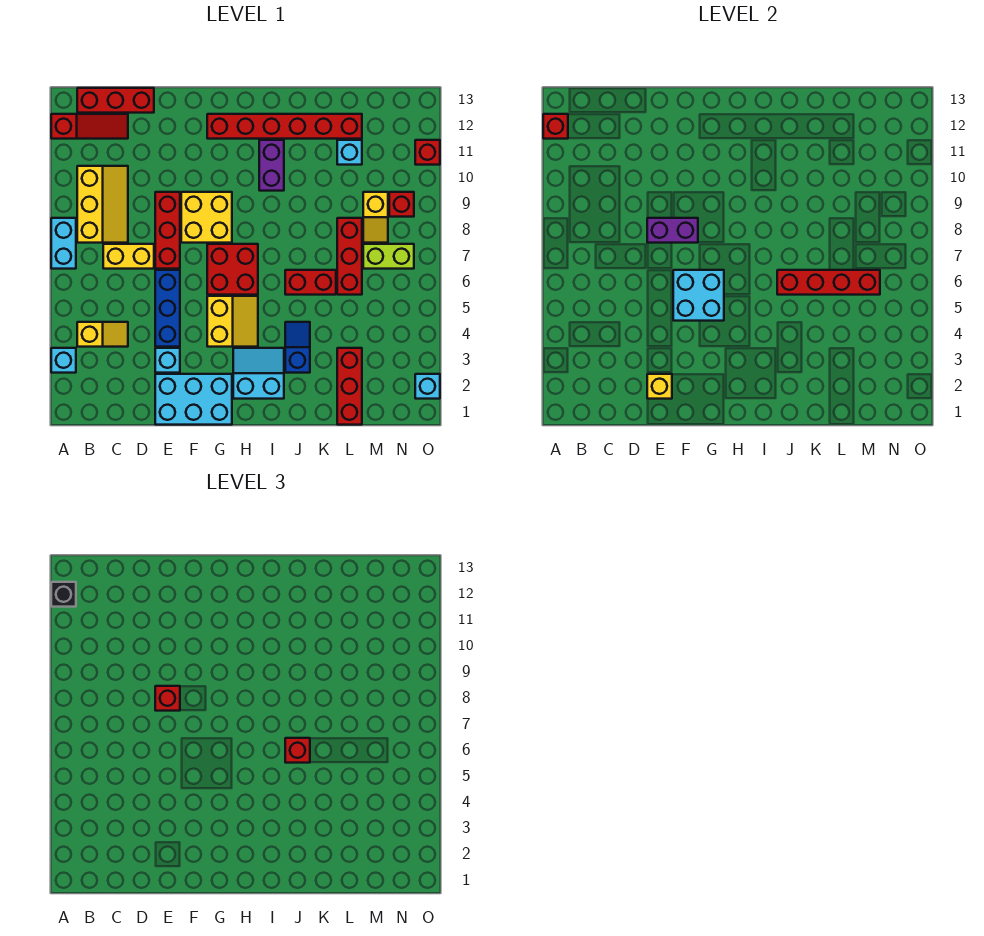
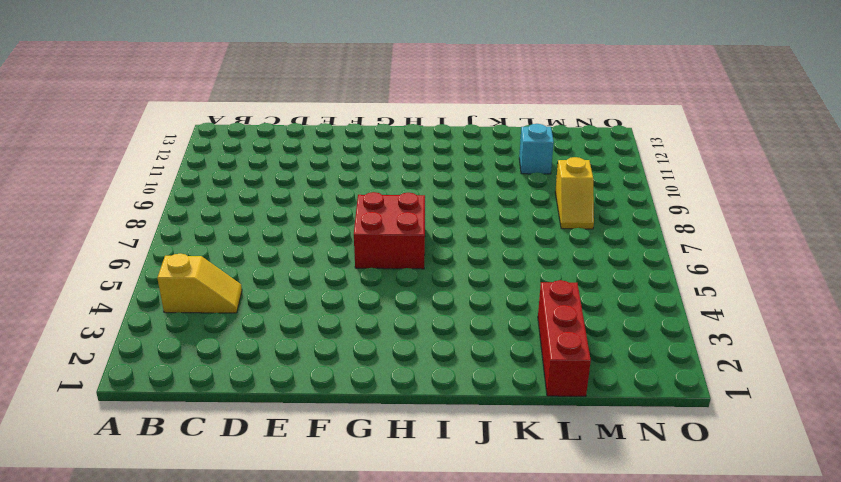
none -> cyan 1x1 brick [51,348,76,373]
none -> cyan 1x2 brick [51,218,76,269]
none -> red 1x3 slope [51,114,128,139]
none -> yellow 2x3 slope [77,166,128,243]

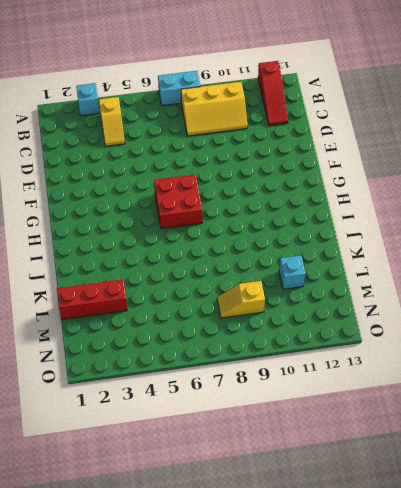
none -> red 1x3 brick [77,88,154,113]
none -> yellow 1x2 brick [103,244,154,269]
none -> cyan 2x3 brick [155,374,232,425]
none -> cyan 1x1 brick [155,348,180,373]

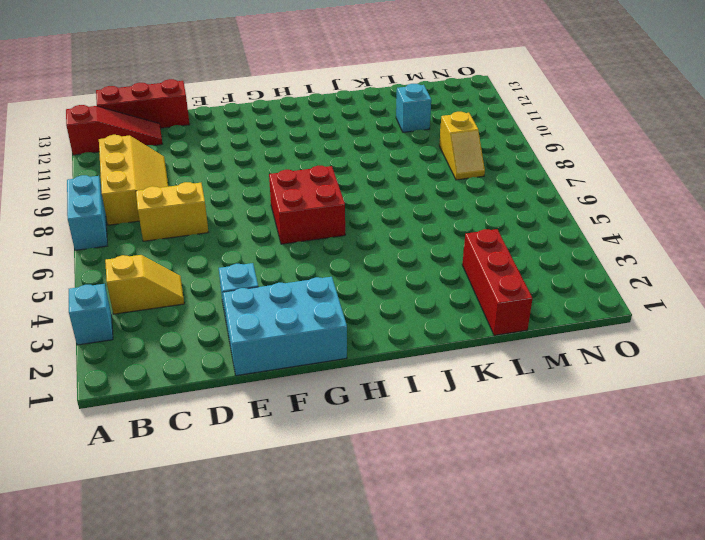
none -> blue 1x3 brick [155,270,180,347]
none -> red 1x3 brick [155,192,180,269]
none -> yellow 2x2 brick [181,192,232,243]
none -> yellow 2x2 slope [207,296,258,347]

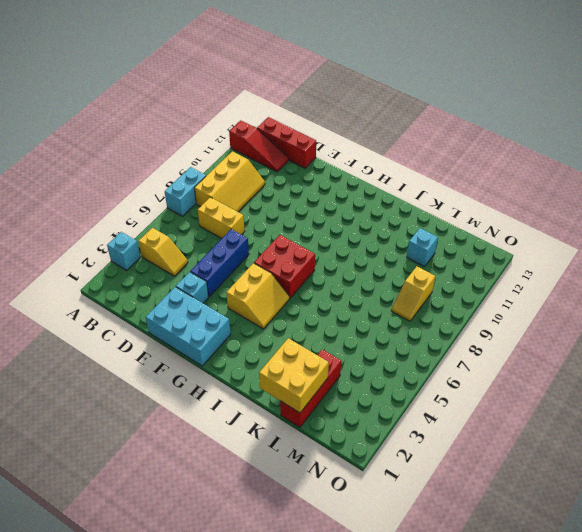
yellow 2x2 brick [259,338,329,413] -> yellow 2x2 brick moved to [181,192,232,243]
none -> red 1x3 brick [155,192,180,269]
none -> red 1x6 brick [207,114,362,139]
none -> cyan 2x2 slope [233,348,284,399]
none -> purple 1x2 brick [259,140,284,191]

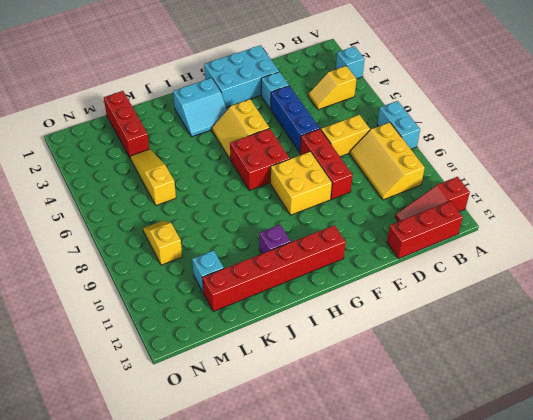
purple 1x1 brick [259,225,291,253] -> purple 1x2 brick [259,140,284,191]
yellow 1x3 slope [130,149,176,206] -> red 1x3 brick [337,218,362,295]
none -> blue 1x2 slope [285,322,310,373]
none -> red 1x2 brick [285,270,336,295]
none -> lime 1x2 brick [363,244,414,269]
none -> red 1x1 brick [389,192,414,217]

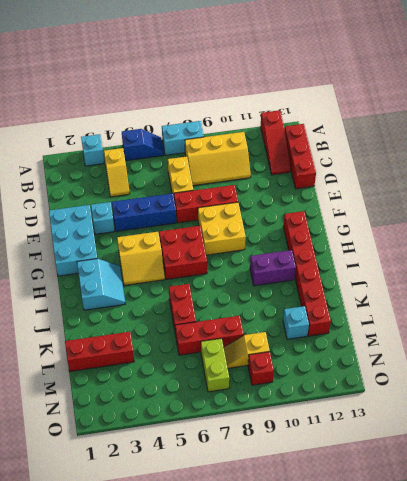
blue 1x2 slope [122,129,164,161] -> blue 1x2 slope moved to [285,322,310,373]
none -> cyan 1x1 brick [415,374,440,399]
none -> red 1x1 brick [415,140,440,165]
none -> red 1x1 brick [543,114,568,139]
none -> yellow 1x1 brick [647,374,672,399]

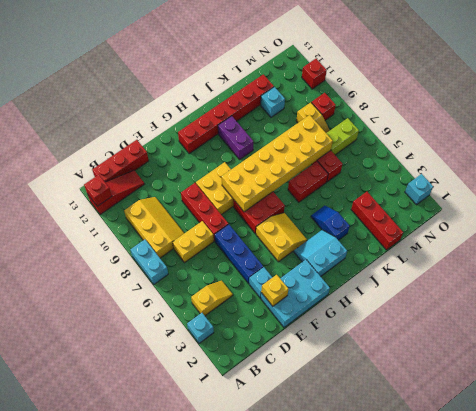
yellow 2x6 brick [222,115,333,212] -> none
none -> purple 1x2 brick [647,218,698,243]
none -> cyan 2x2 brick [673,270,724,321]
none -> red 1x4 brick [777,270,880,295]
none -> black 1x1 brick [51,582,76,607]

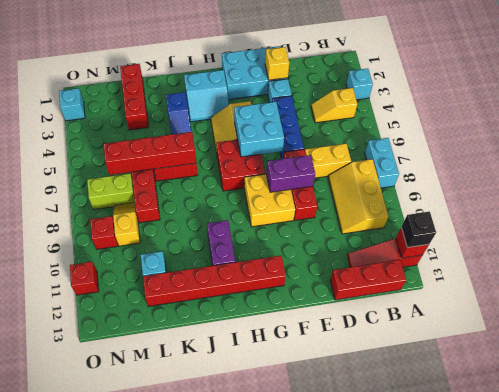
none -> red 1x1 brick [155,686,180,711]
none -> red 1x1 brick [285,738,310,763]

